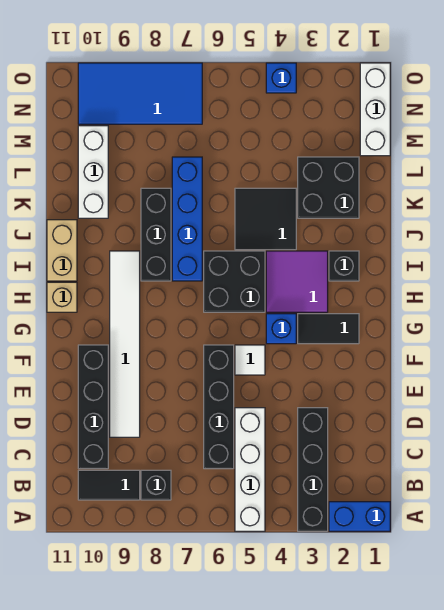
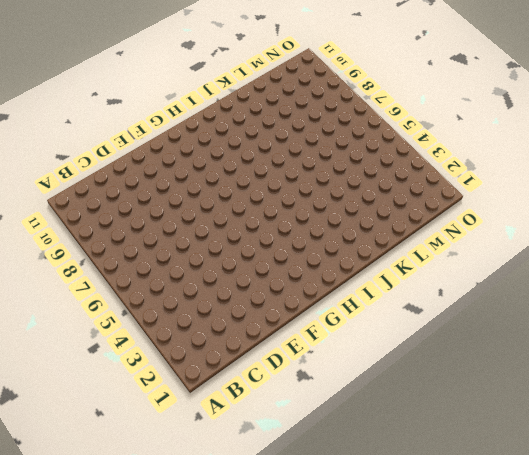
none -> blue 1x2 brick [329,502,390,531]
none -> black 1x4 brick [298,408,328,531]
none -> white 1x4 brick [235,408,265,531]

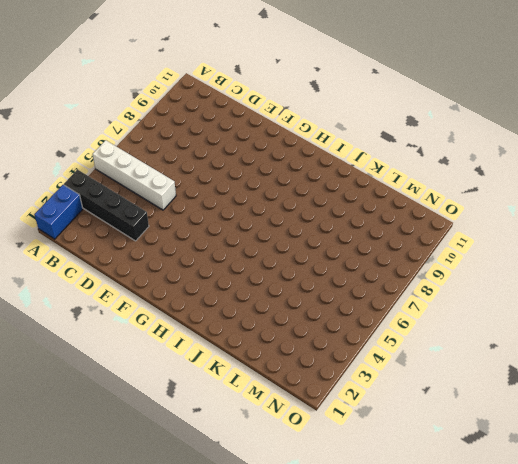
none -> black 1x1 brick [141,470,171,500]
none -> black 1x2 tile [78,470,140,500]
none -> black 1x4 brick [204,345,234,469]

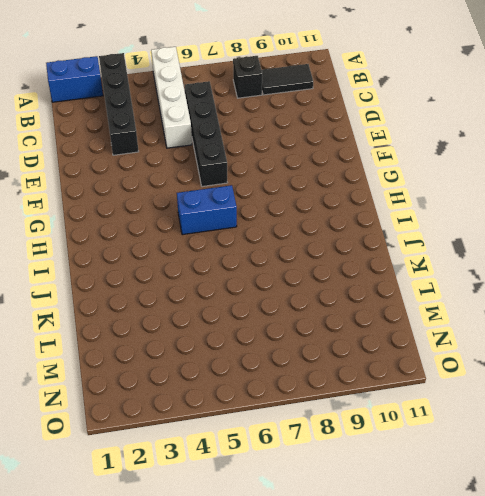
blue 1x2 brick [177,185,237,235] -> black 2x2 brick [204,251,265,312]
none -> black 1x4 brick [78,345,108,469]
none -> white 1x6 tile [110,251,140,437]
none -> white 1x1 tile [235,345,265,375]

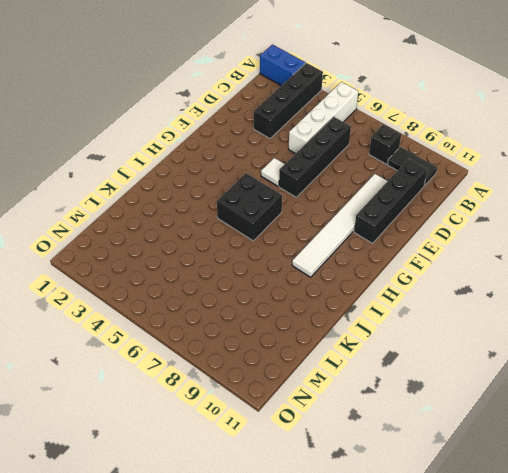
none -> black 1x2 tile [298,314,359,344]
none -> blue 1x1 brick [266,314,296,344]
none -> purple 2x2 tile [266,251,328,312]

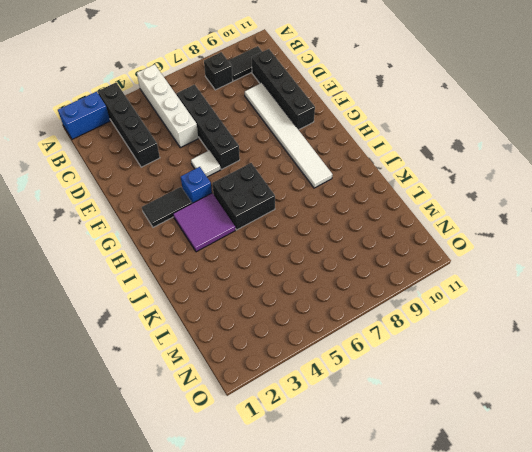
none -> tan 1x1 brick [47,282,77,312]
none -> black 1x1 brick [329,251,359,281]
none -> blue 1x4 brick [172,157,202,281]

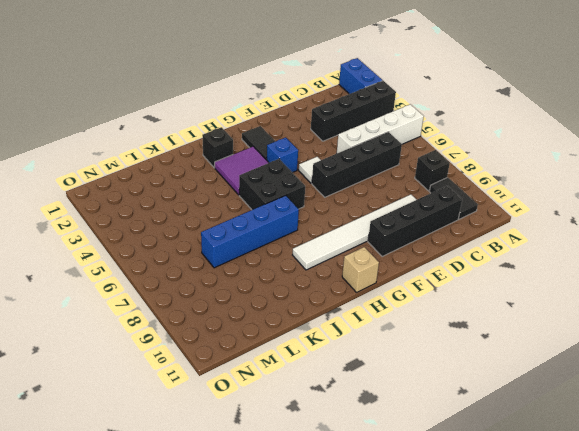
none -> black 1x3 brick [141,188,171,281]
none -> tan 1x2 brick [47,220,77,281]
none -> black 2x2 tile [235,188,296,250]

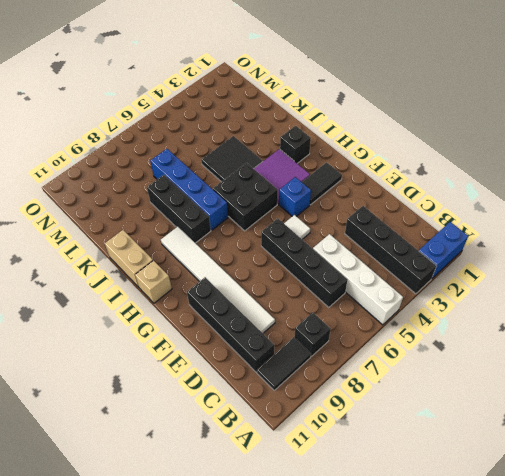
none -> black 2x2 brick [298,157,359,218]
none -> white 1x3 brick [78,126,108,218]
none -> white 1x3 brick [360,63,390,156]

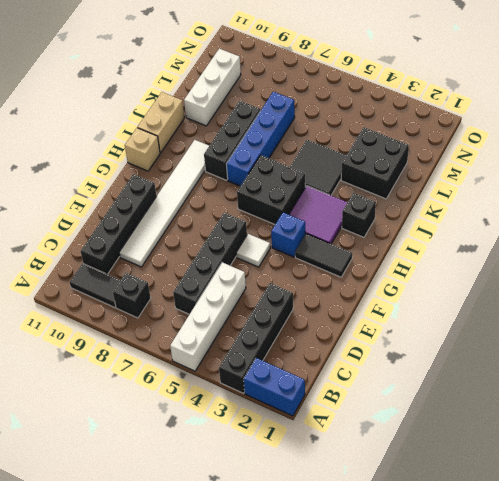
none -> white 1x3 brick [360,63,390,156]
none -> blue 2x4 tile [78,63,202,124]
none -> blue 1x1 brick [266,63,296,93]

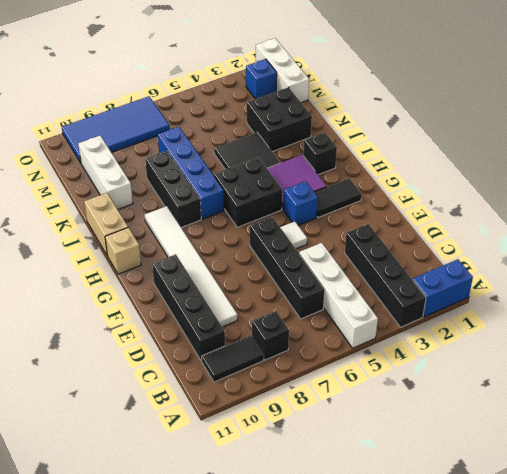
blue 1x1 brick [246,59,277,99] -> blue 1x1 brick moved to [266,63,296,93]

